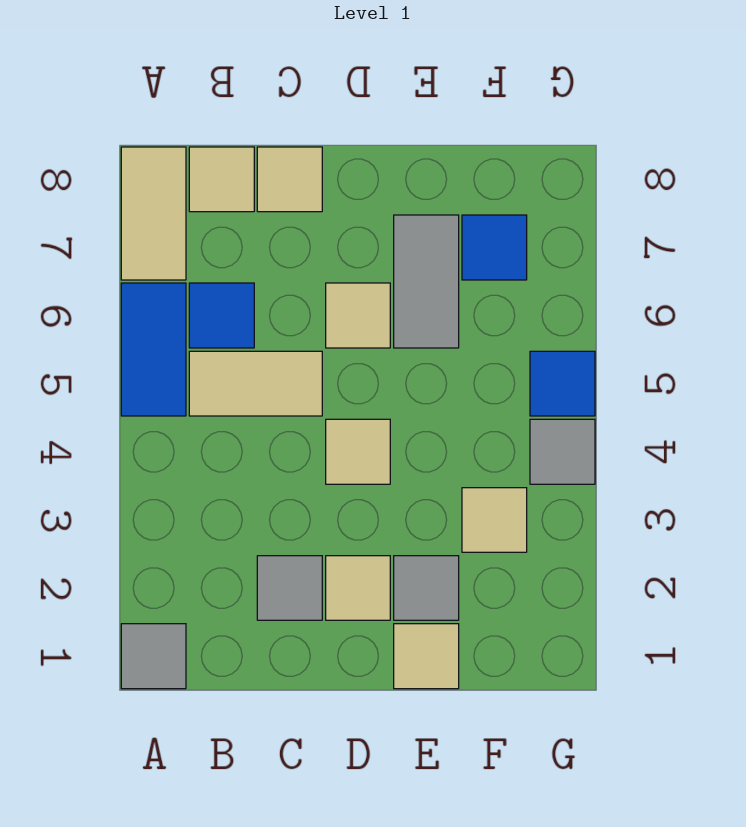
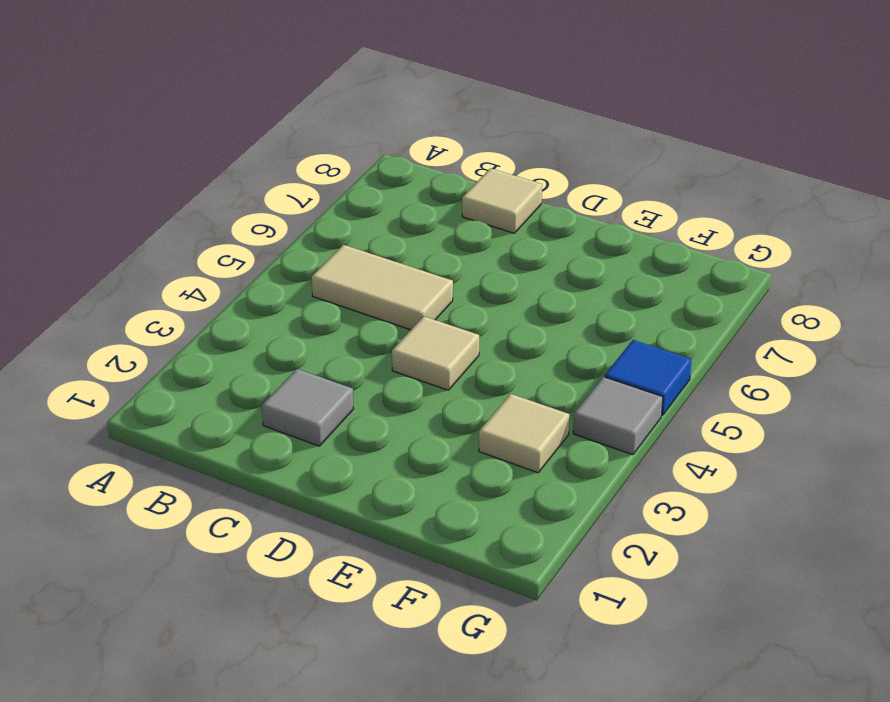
none -> grey 1x1 tile [121,624,186,689]
none -> blue 1x2 tile [121,283,186,416]
none -> tan 1x2 tile [121,147,186,280]

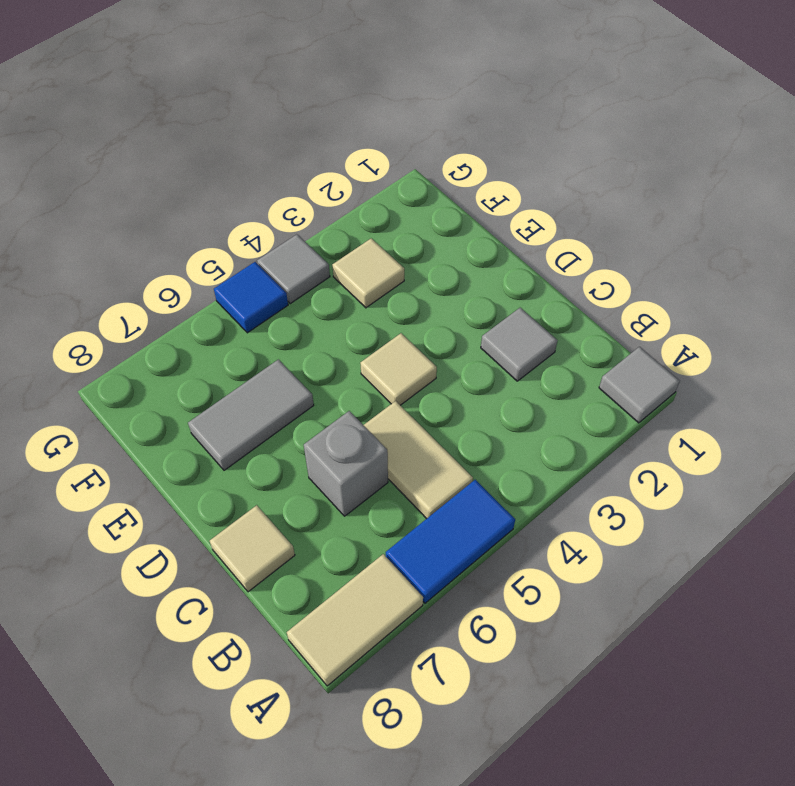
grey 1x1 brick [304,411,388,516] -> none
none -> blue 1x1 tile [189,283,254,348]
none -> tan 1x1 tile [189,147,254,212]
none -> tan 1x1 tile [326,556,390,620]

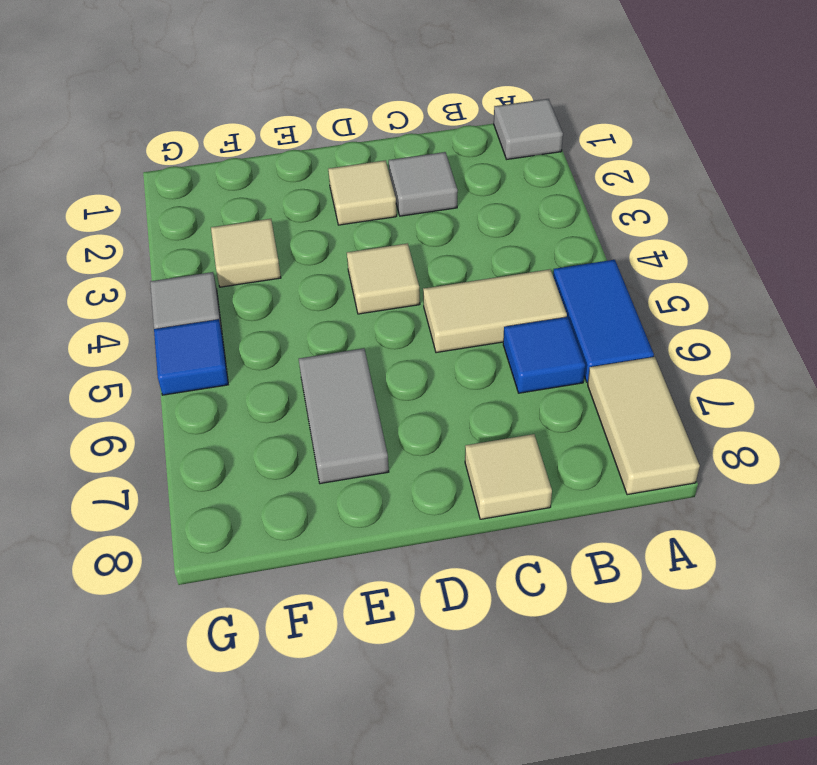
none -> tan 1x1 tile [189,147,254,212]
none -> tan 1x1 tile [326,283,390,348]
none -> tan 1x1 tile [394,624,459,689]

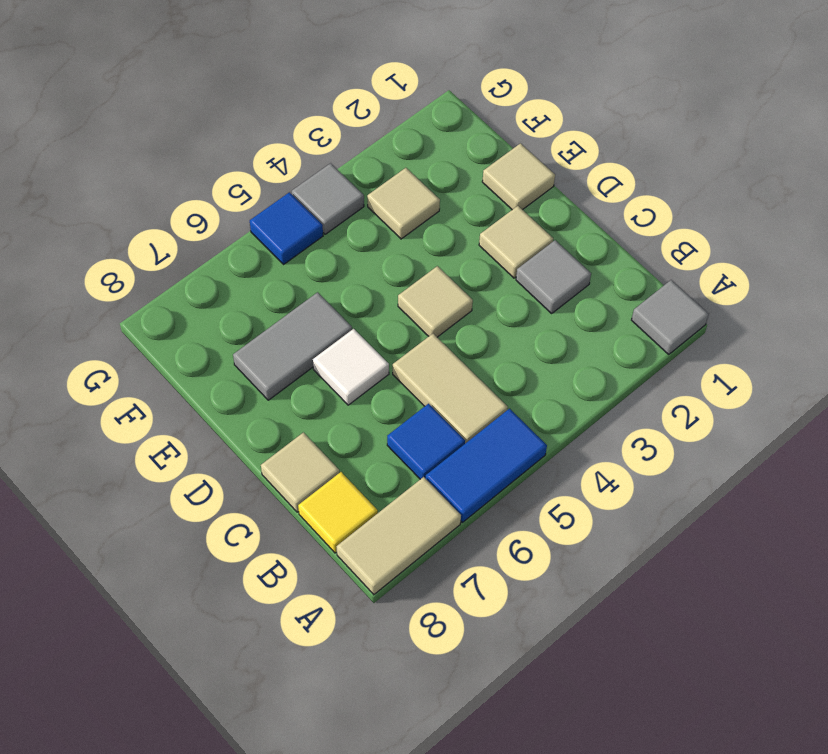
yellow 1x1 tile [298,472,378,553] -> tan 1x1 tile [189,147,254,212]
white 1x1 tile [313,329,389,405] -> tan 1x1 tile [326,283,390,348]
none -> grey 1x1 tile [394,556,459,620]
none -> blue 1x1 tile [462,215,527,280]

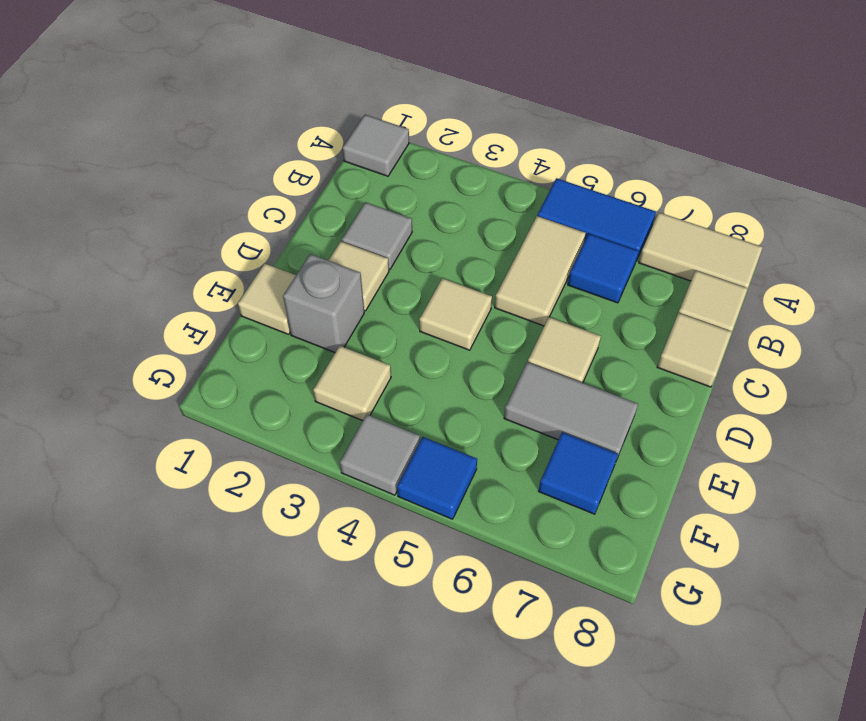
grey 1x1 brick [283,254,364,353] -> grey 1x1 tile [394,556,459,620]

